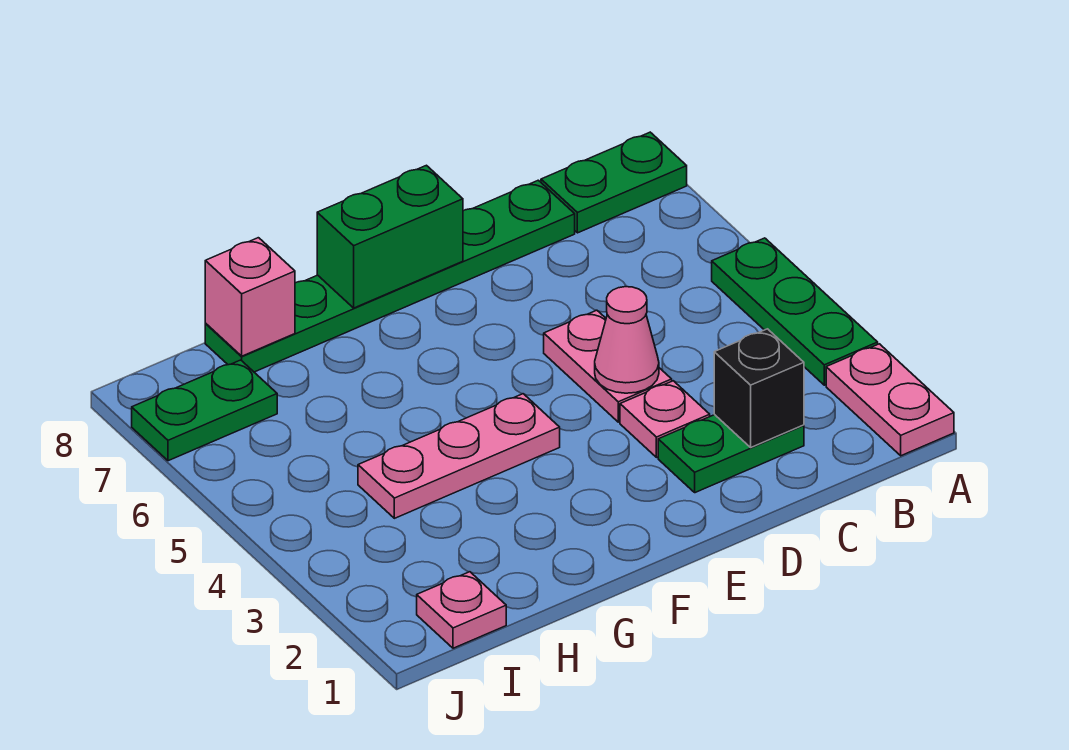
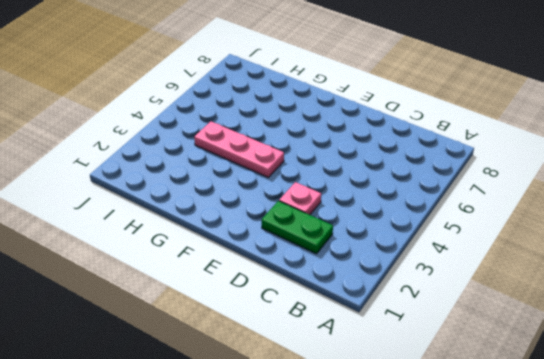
none -> pink 1x2 plate [826,344,954,456]
none -> green 1x3 plate [712,238,878,385]
none -> green 1x2 plate [541,132,687,233]

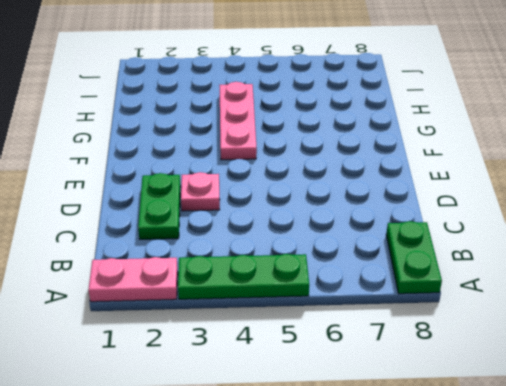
none -> green 1x6 plate [205,180,575,372]
none -> pink 1x2 plate [544,310,672,422]
none -> pink 1x1 plate [417,572,506,648]

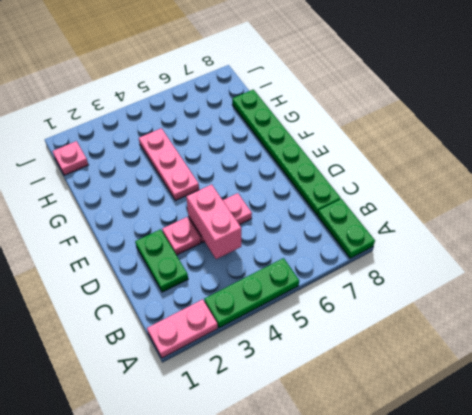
pink 1x2 brick [186,184,241,259] -> pink 1x1 cone [595,287,659,393]
none -> green 1x2 plate [132,360,277,461]
none -> black 1x1 brick [714,329,804,447]
none -> green 1x2 brick [317,165,463,308]

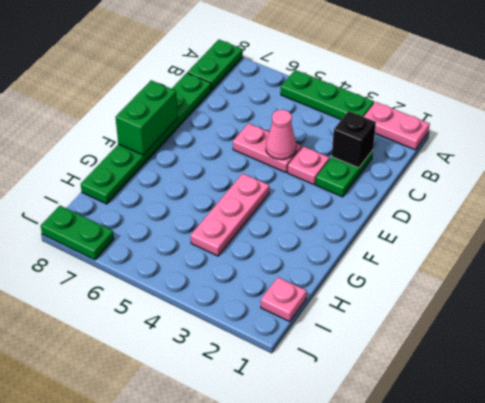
green 1x2 plate [41,206,114,260] -> green 1x2 plate turned to [132,360,277,461]
none -> pink 1x1 brick [205,238,295,356]

